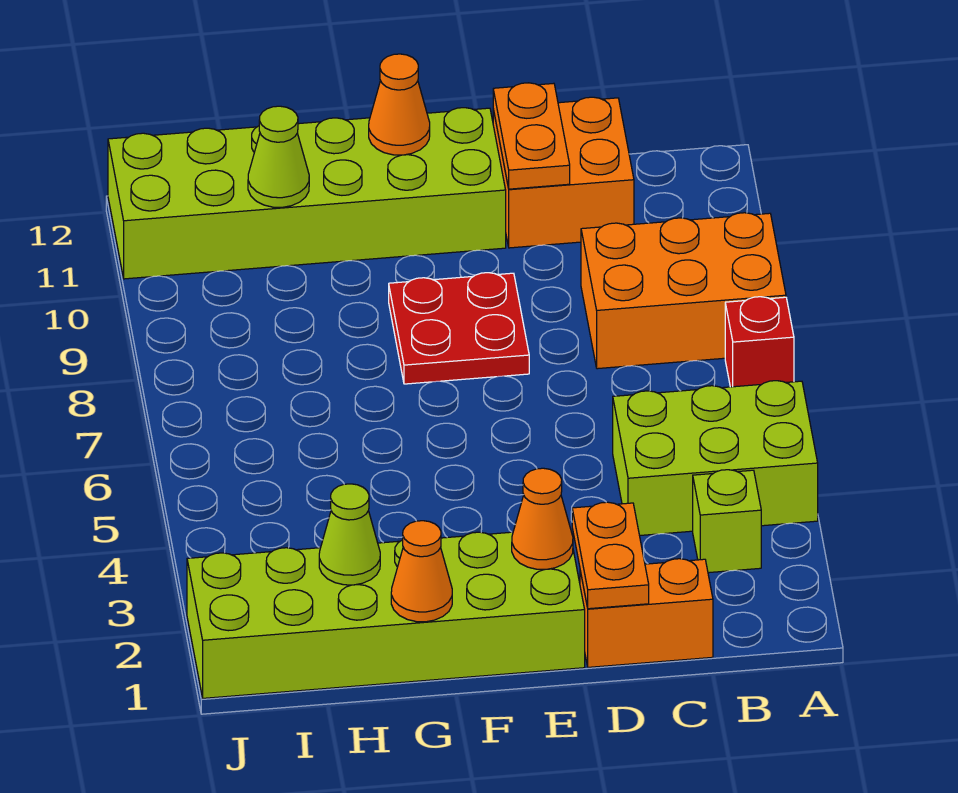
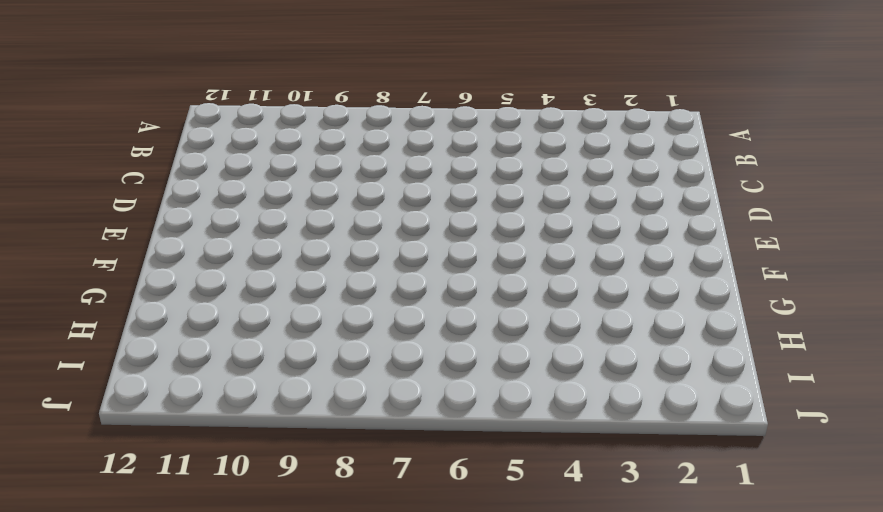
none -> lime 2x3 brick [613,381,818,536]
none -> red 1x1 brick [725,297,794,387]
none -> orange 2x3 brick [581,213,786,369]

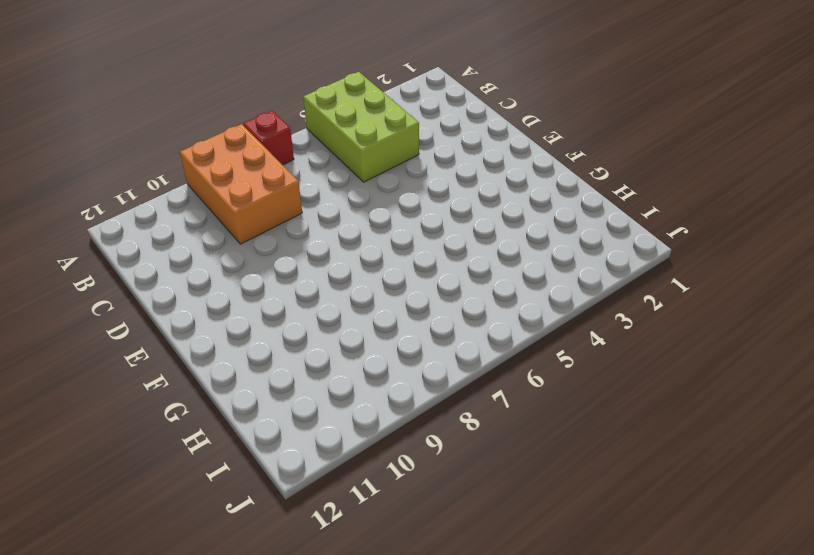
none -> lime 1x1 brick [693,470,761,573]
none -> orange 1x2 brick [580,559,713,667]
none -> orange 2x2 brick [493,97,634,248]

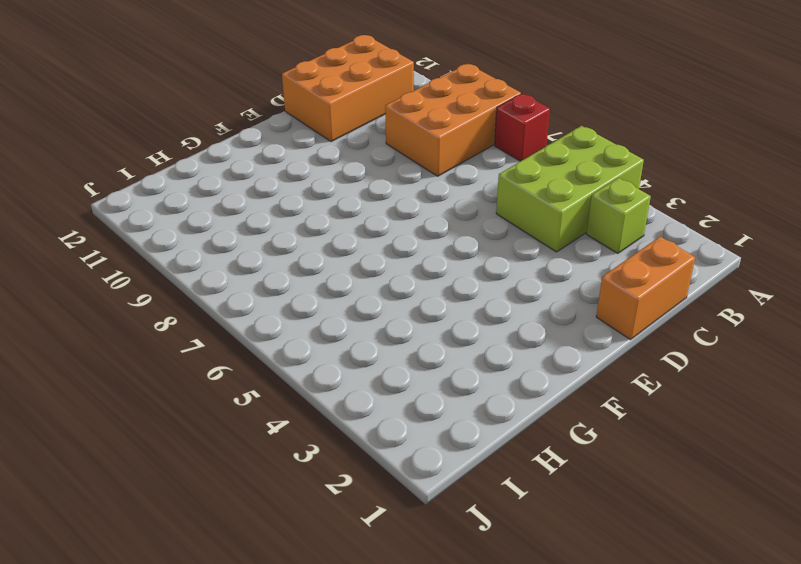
orange 2x3 brick [282,35,414,142] -> orange 2x2 brick [493,97,634,248]
none -> lime 2x6 brick [187,532,585,698]
none -> red 2x2 plate [389,273,529,384]
none -> lime 2x6 brick [108,108,506,279]

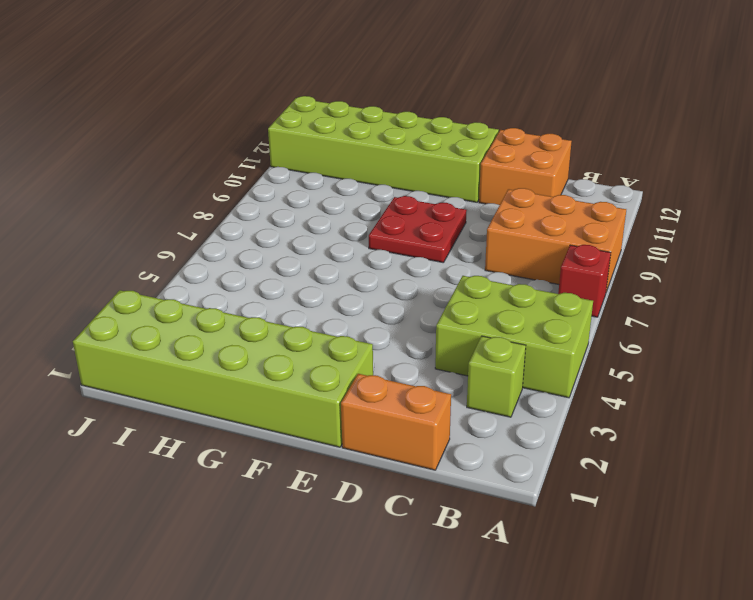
none -> orange 1x2 plate [572,502,649,609]
none -> orange 1x2 plate [493,83,570,189]
none -> orange 1x1 cone [512,468,573,569]

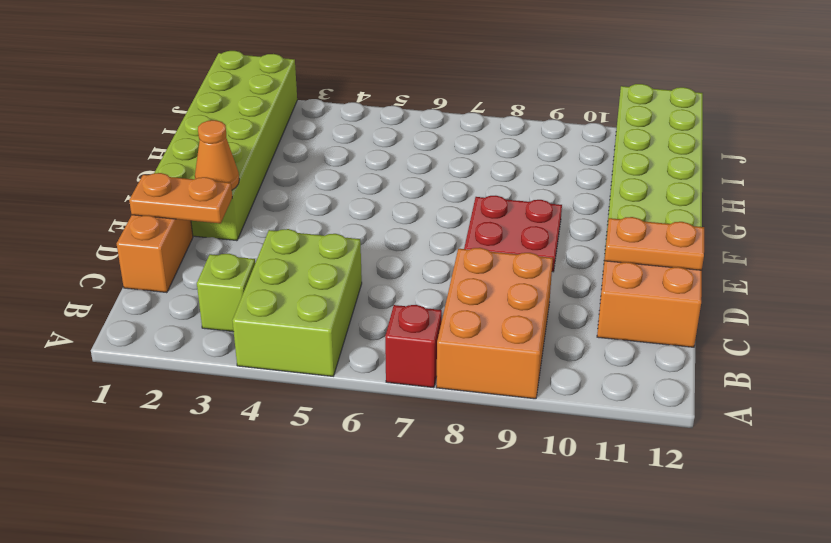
none -> orange 1x1 cone [369,54,430,155]
none -> orange 1x1 cone [391,521,452,622]
none -> lime 1x1 cone [319,484,380,585]

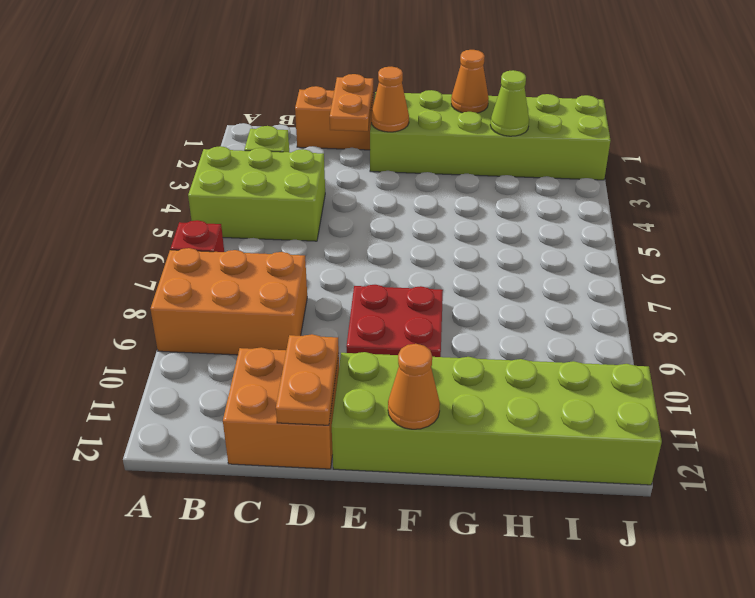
none -> lime 1x1 cone [248,106,309,207]

